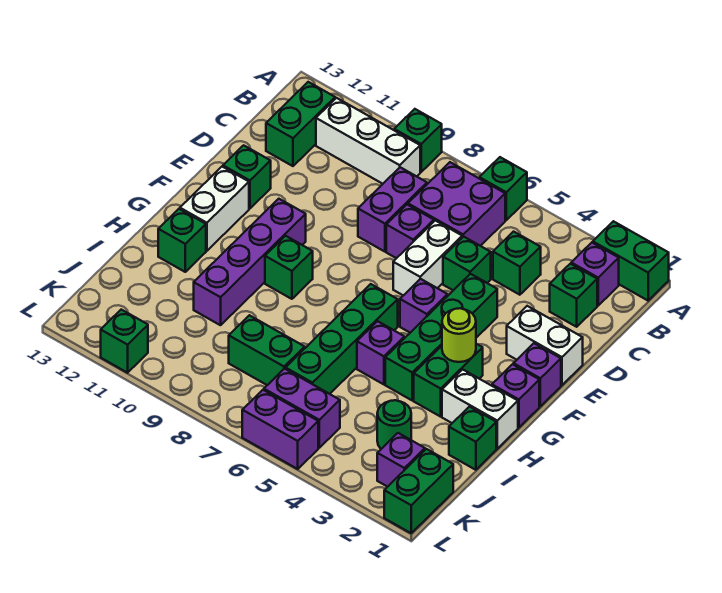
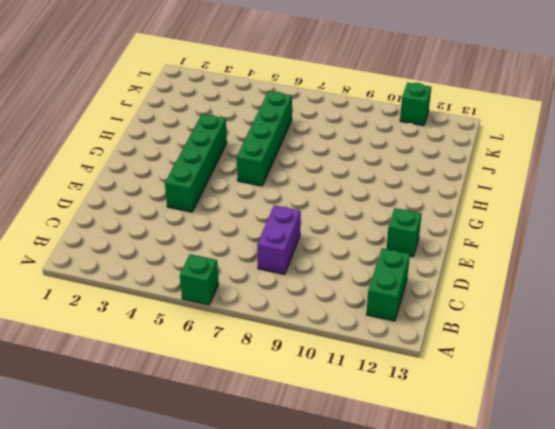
none -> green 1x2 brick [593,221,669,301]
none -> green 1x1 brick [394,109,442,172]
none -> purple 1x1 brick [571,243,619,306]
none -> purple 2x2 brick [408,162,505,246]

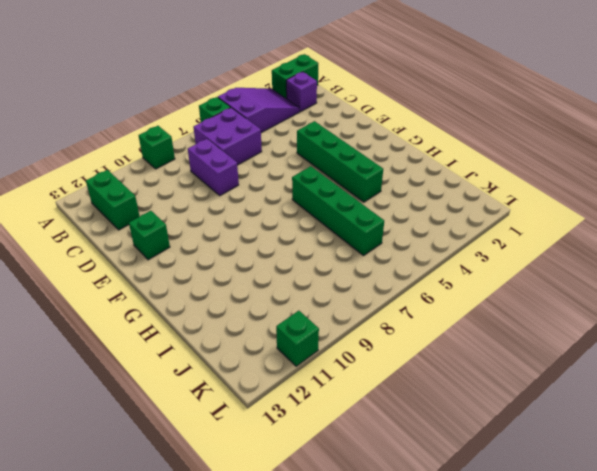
purple 2x3 slope [218,88,300,133] -> none
none -> white 1x3 brick [316,98,420,184]
none -> green 1x1 brick [550,264,597,327]
none -> green 1x1 brick [493,232,541,295]
none -> green 1x1 brick [443,237,491,290]

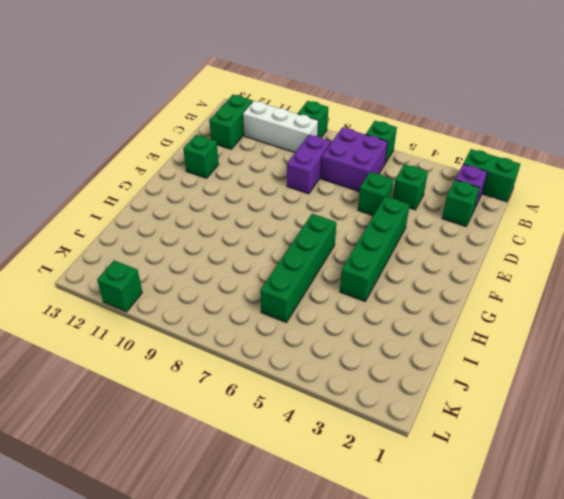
none -> white 1x2 brick [393,221,462,295]
none -> purple 1x1 brick [386,205,434,258]
none -> white 1x2 brick [507,306,583,385]
none -> purple 1x1 brick [513,343,561,406]

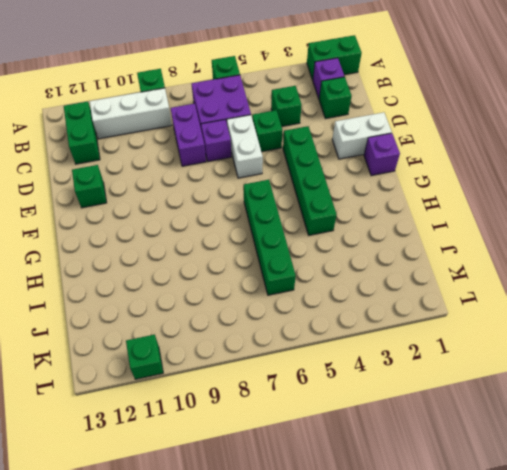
none -> purple 1x1 brick [400,279,448,333]
none -> purple 1x4 brick [194,199,306,325]
none -> white 1x2 brick [180,167,249,251]
none -> purple 1x1 brick [492,364,539,428]

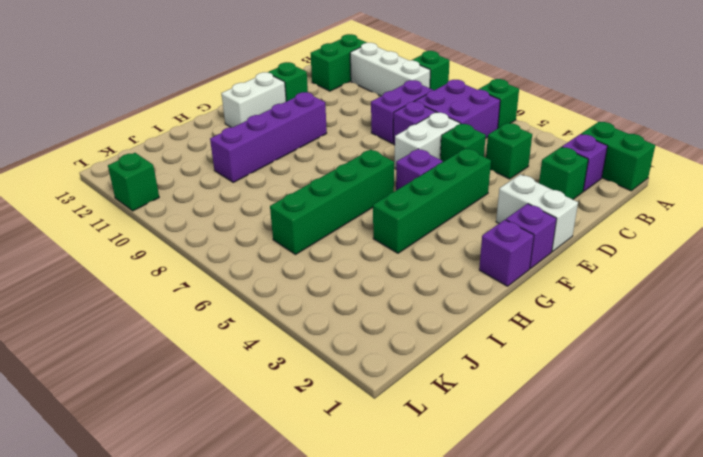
none -> green 1x2 brick [414,344,483,417]
none -> green 1x1 brick [265,236,313,299]
none -> white 1x2 brick [442,369,518,449]
none -> purple 1x1 brick [357,321,404,384]

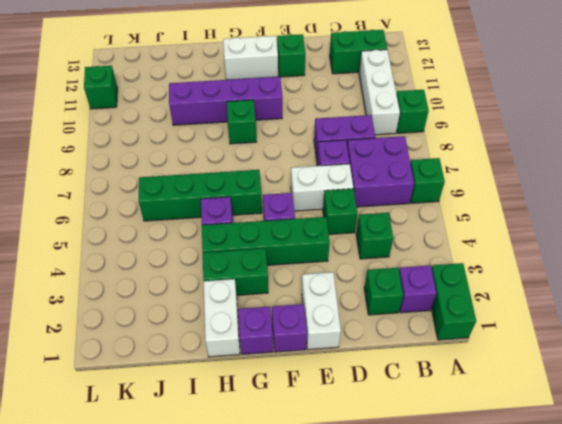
none -> green 1x1 brick [158,209,206,272]
none -> green 1x1 brick [449,407,496,470]
none -> green 1x1 round brick [377,400,411,449]
none -> green 1x2 brick [229,315,305,385]

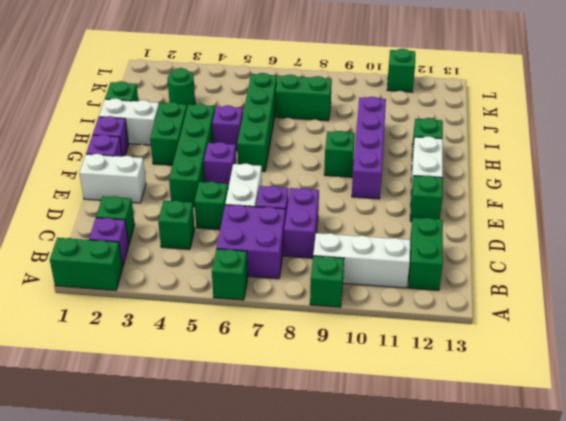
none -> green 1x2 brick [384,449,453,533]
none -> purple 1x1 brick [377,433,425,487]
none -> purple 1x2 brick [264,369,340,448]
none -> purple 1x2 brick [242,390,318,469]

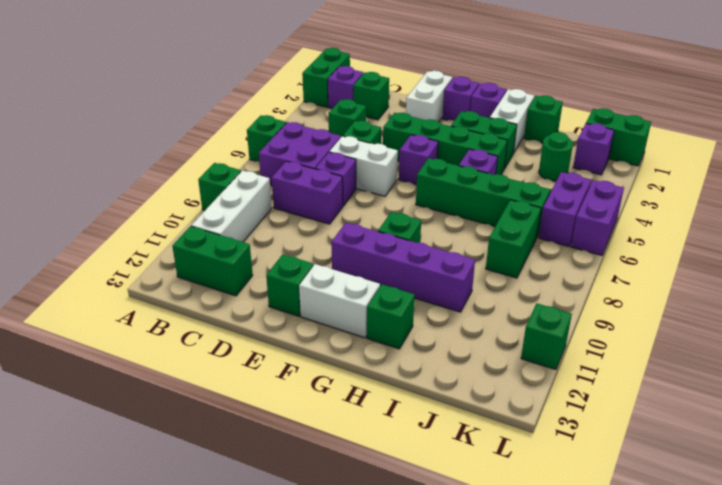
none -> lime 1x1 round brick [442,308,476,362]

